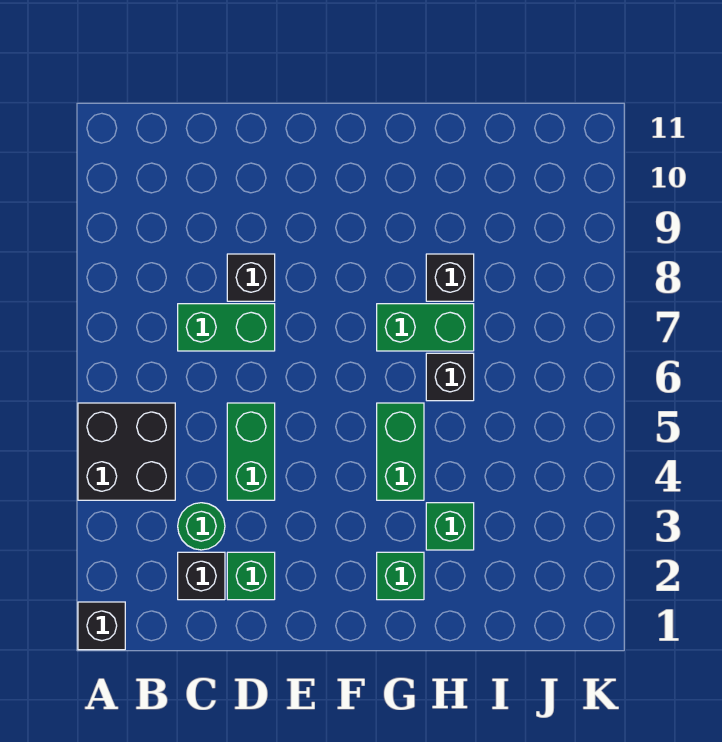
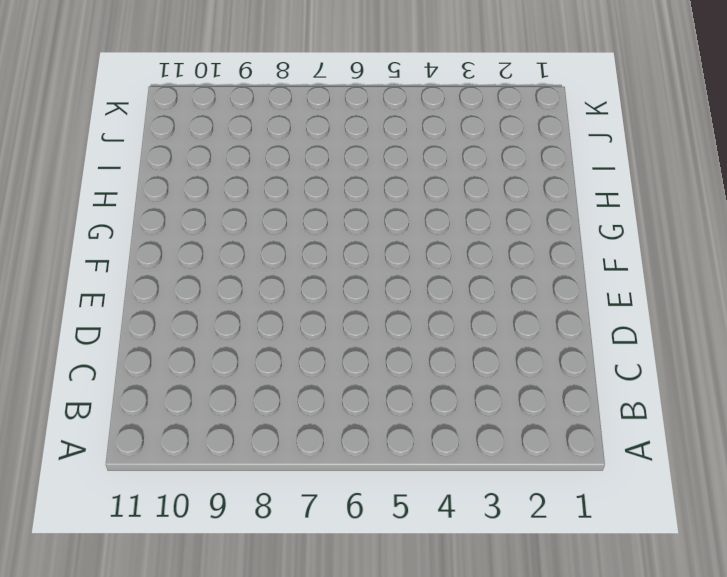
none -> black 1x1 brick [78,602,125,650]
none -> black 2x2 brick [78,403,175,500]
none -> black 1x1 brick [178,552,225,600]

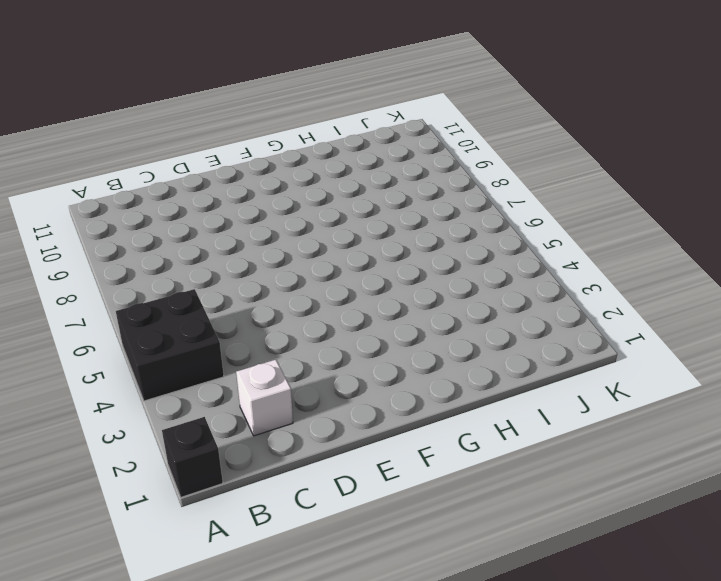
white 1x1 brick [236,360,293,436] -> black 1x1 brick [178,552,225,600]
none -> green 1x1 round brick [178,503,225,550]
none -> green 1x2 brick [178,304,275,351]
none -> green 1x1 brick [227,552,275,600]

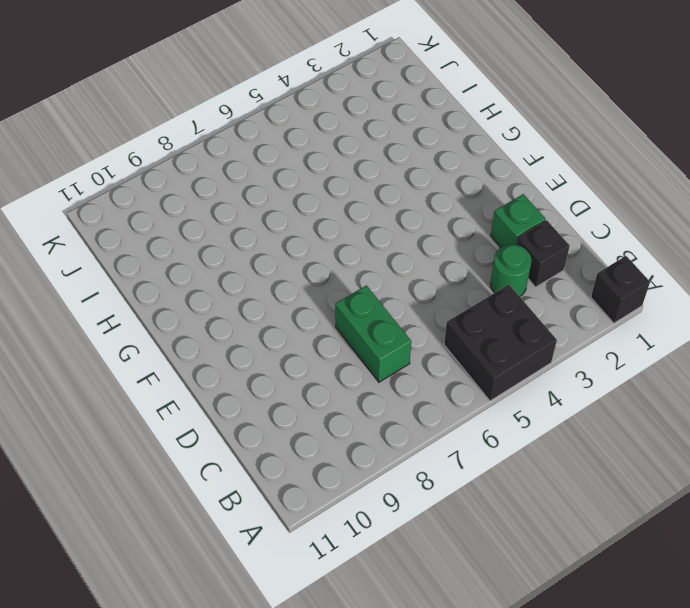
none -> green 1x2 brick [227,403,275,500]
none -> black 1x1 brick [227,254,275,301]
none -> green 1x1 brick [377,552,424,600]

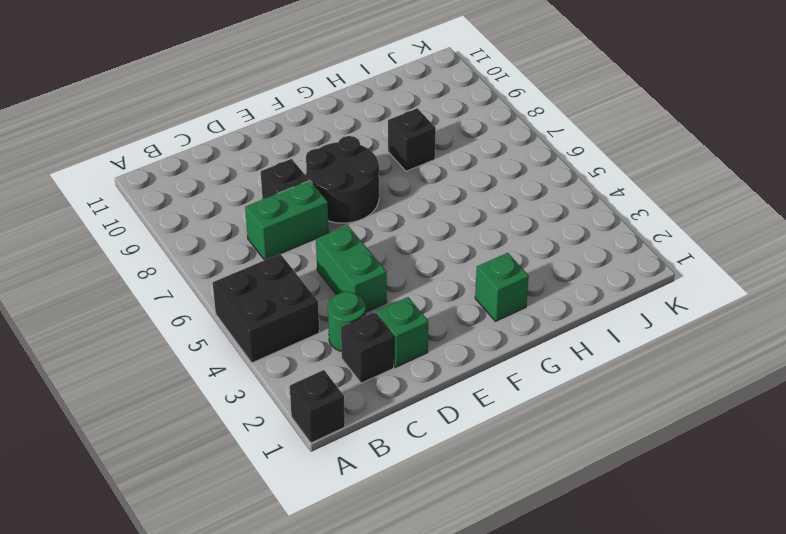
black 2x2 round brick [306,136,379,223] -> none
none -> green 1x2 brick [377,403,424,500]
none -> green 1x2 brick [377,304,474,351]
none -> green 1x1 brick [426,503,474,550]

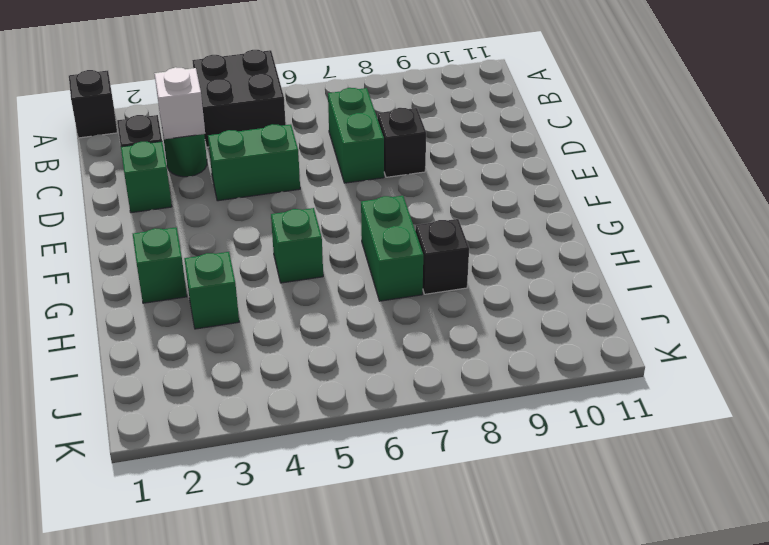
white 1x1 brick [154,67,205,139] -> none
green 1x1 brick [271,208,323,283] -> green 1x2 brick [377,403,424,500]
none -> black 1x1 brick [426,353,474,401]

